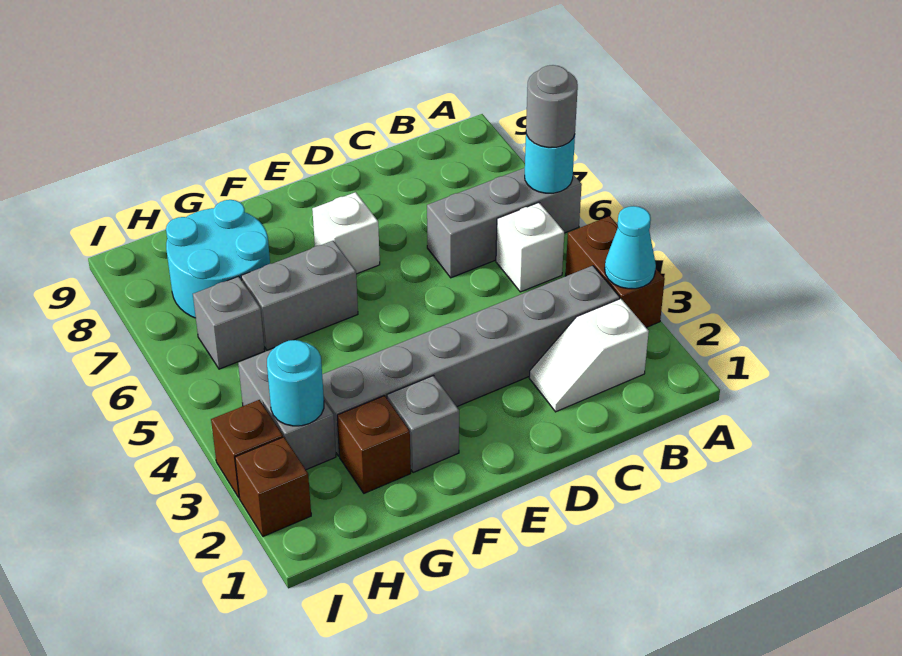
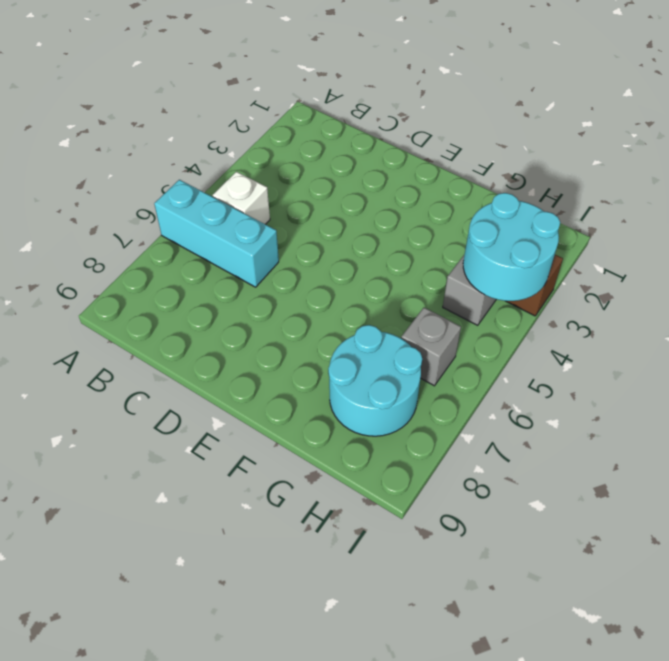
cyan 1x3 brick [154,180,279,287] -> grey 1x3 brick [427,168,582,278]
cyan 2x2 round brick [463,193,560,301] -> cyan 1x1 round brick [267,340,324,426]
none -> brown 1x2 brick [565,216,665,328]
none -> white 1x2 slope [529,299,649,412]
none -> grey 1x6 brick [322,266,620,456]

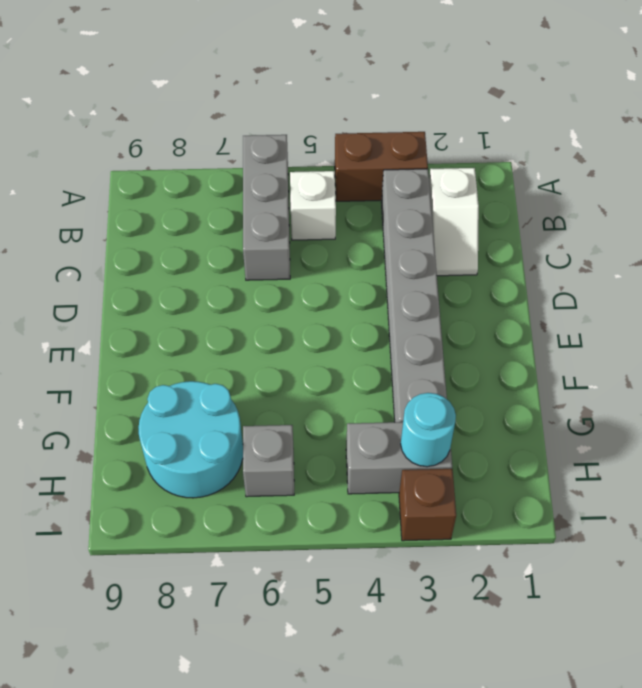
none -> white 1x1 brick [312,192,380,274]
none -> grey 1x1 brick [387,376,459,473]
none -> grey 1x2 brick [241,241,358,350]

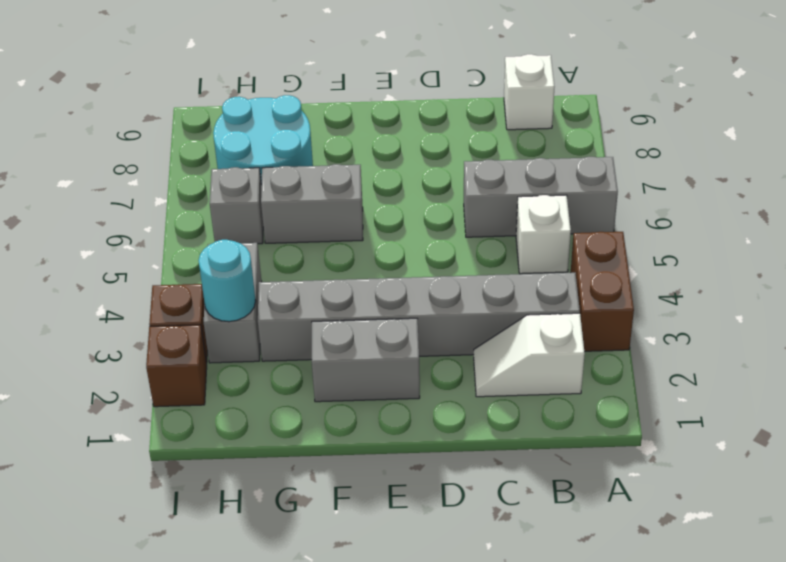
white 1x1 brick [504,54,554,130] -> white 1x1 brick moved to [312,192,380,274]
grey 1x2 brick [312,318,420,402] -> grey 1x1 brick [387,376,459,473]
none -> brown 1x1 brick [337,396,411,493]
none -> cyan 1x1 cone [605,206,656,289]
none -> cyan 1x1 round brick [525,134,575,193]

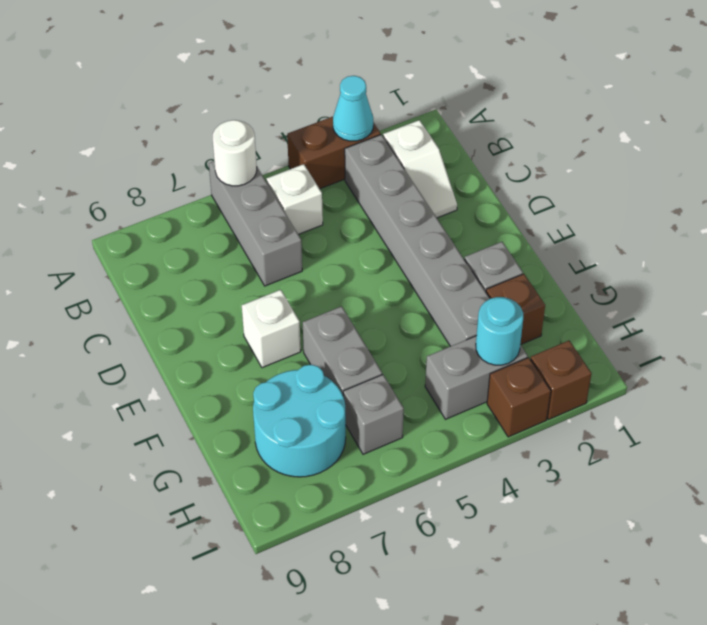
white 1x1 round brick [213,120,257,186] -> cyan 1x1 round brick [525,134,575,193]
none -> grey 1x1 round brick [526,65,578,148]

